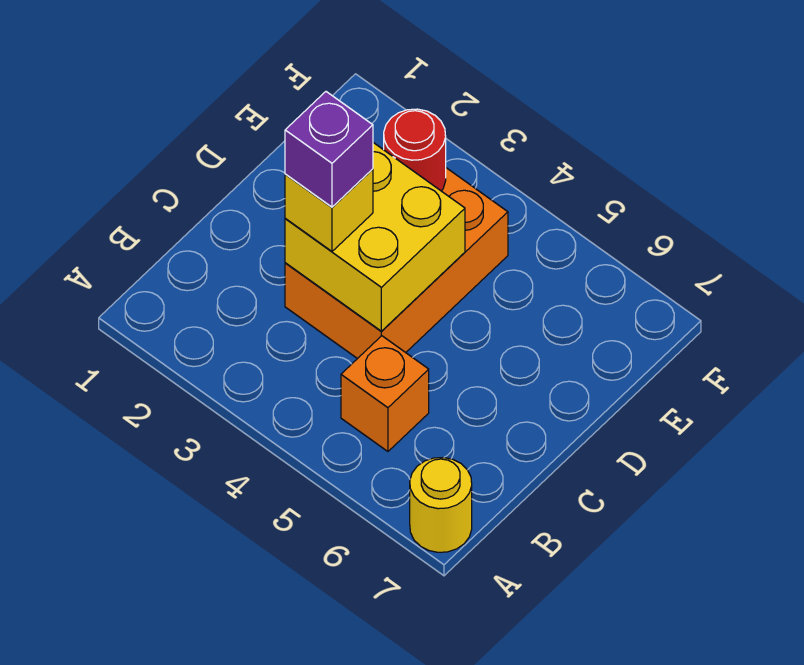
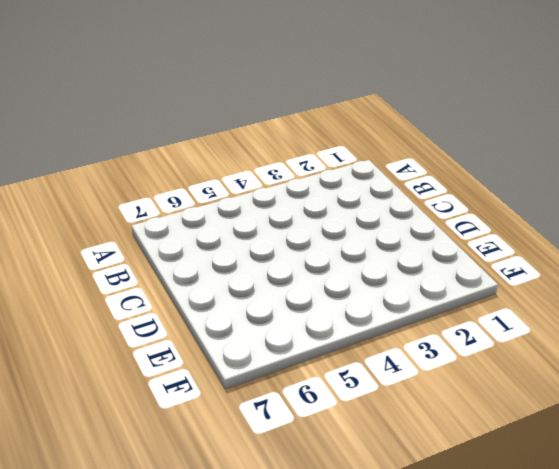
none -> yellow 1x1 round brick [410,457,472,552]
none -> orange 1x1 brick [341,336,429,451]

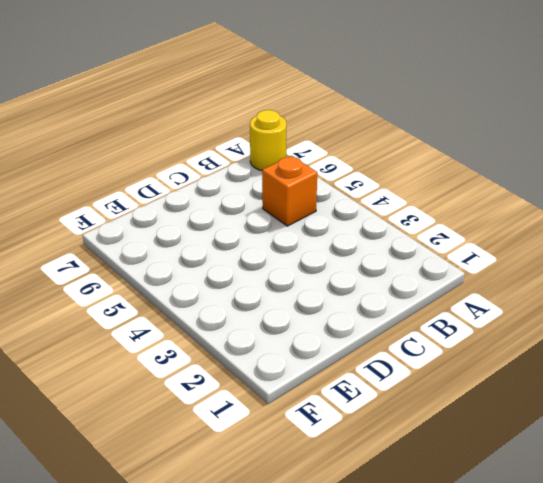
none -> orange 2x3 brick [285,168,508,359]
none -> yellow 2x2 brick [285,143,465,331]

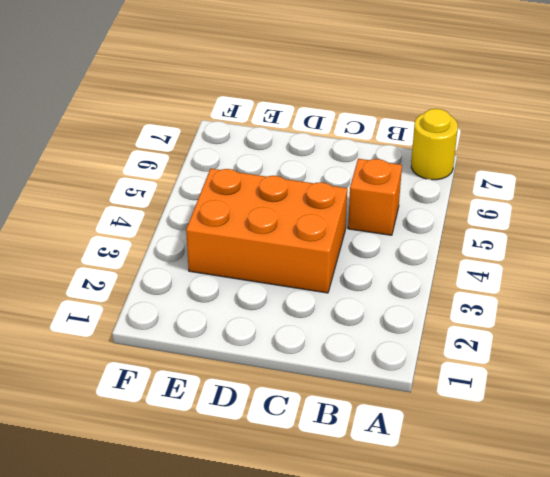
none -> yellow 2x2 brick [285,143,465,331]
none -> red 1x1 round brick [384,109,446,191]

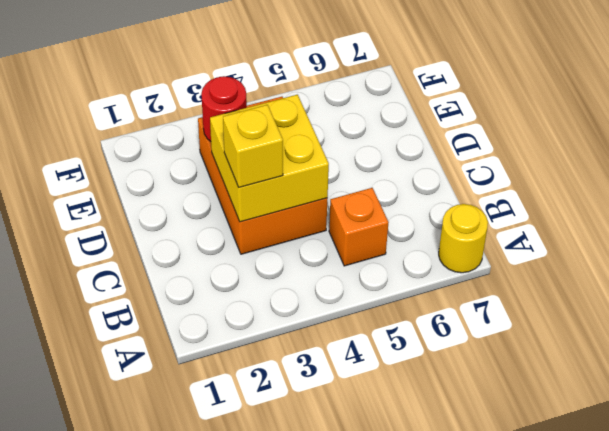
none -> purple 1x1 brick [285,92,373,207]

